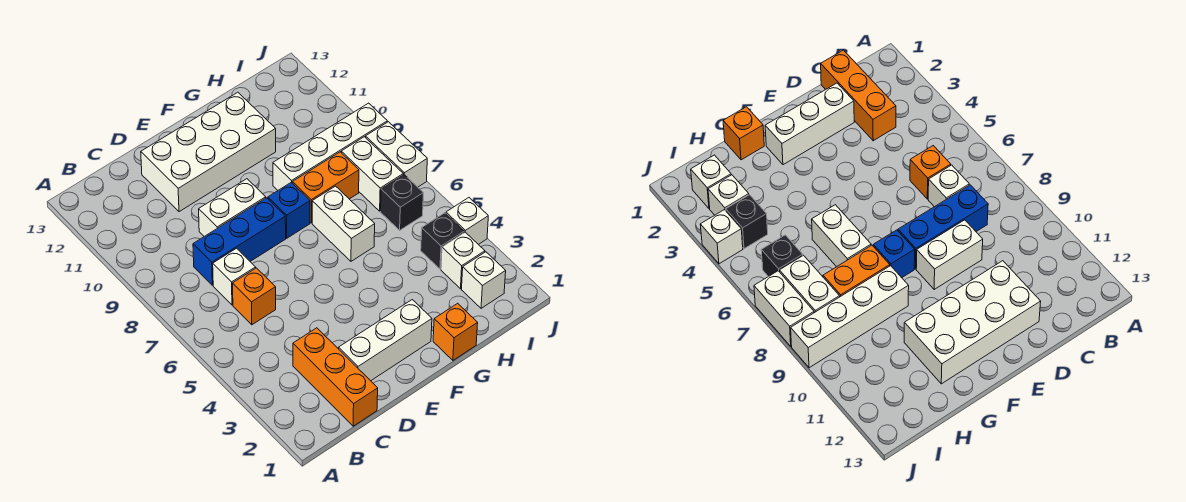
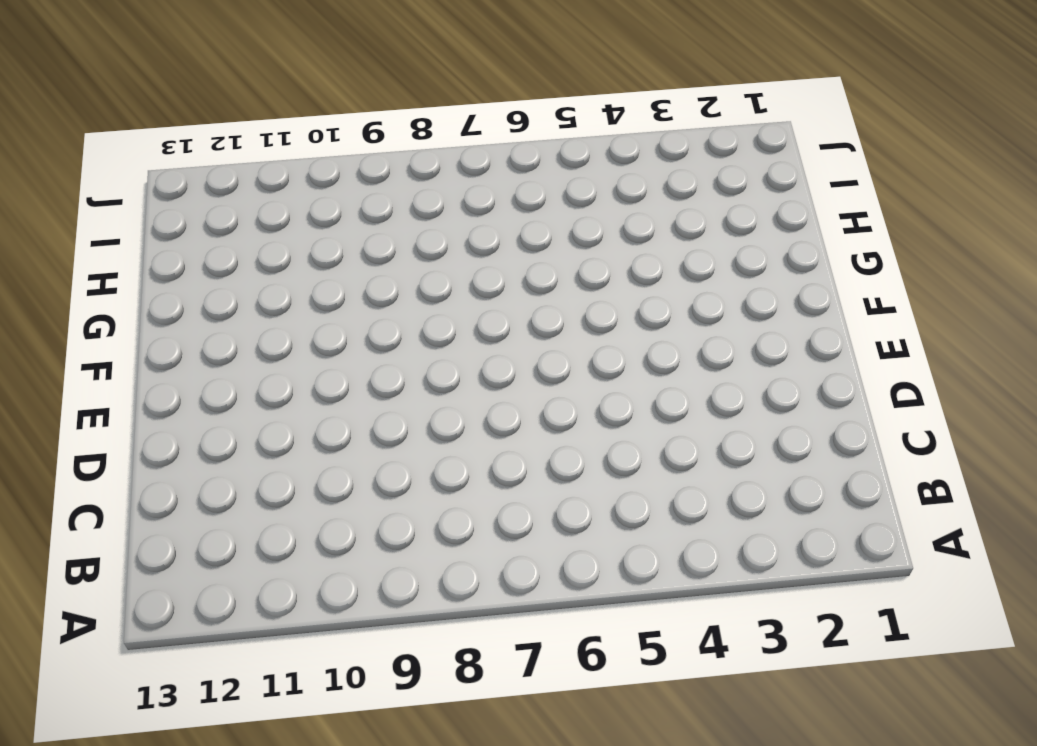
none -> orange 1x3 brick [293,328,378,426]
none -> orange 1x1 brick [233,268,276,325]
none -> white 1x1 brick [213,248,256,305]

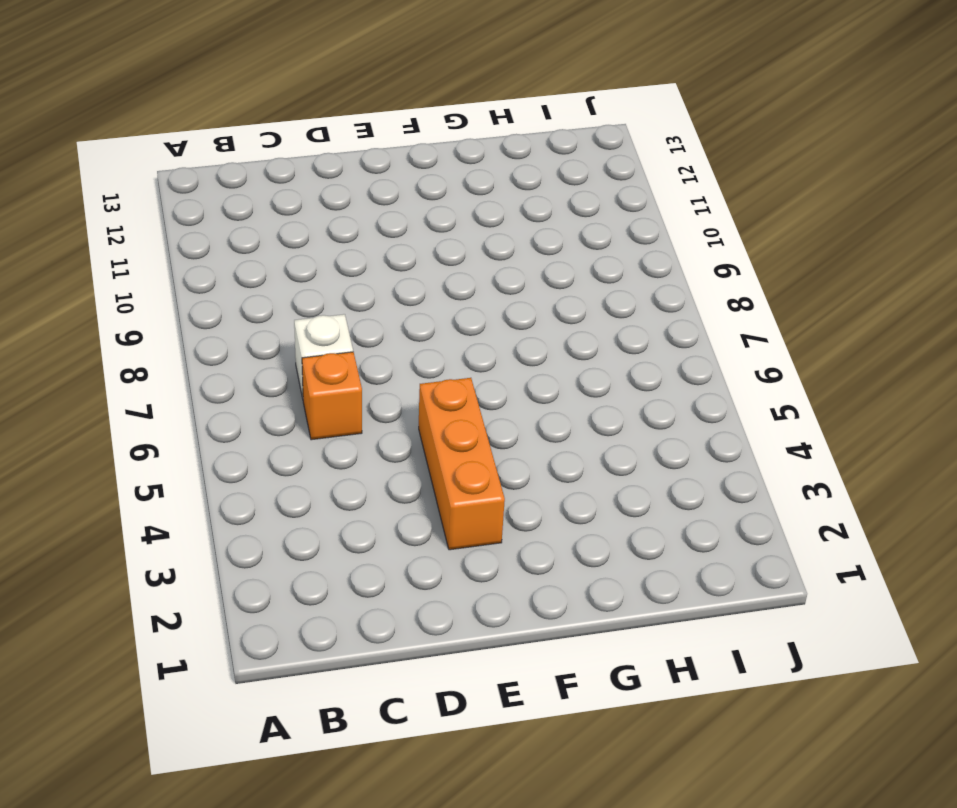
orange 1x3 brick [419,378,505,550] -> orange 1x3 brick moved to [293,328,378,426]
none -> blue 1x3 brick [193,198,286,285]
none -> white 1x3 brick [339,300,432,381]
none -> white 1x2 brick [199,179,266,236]

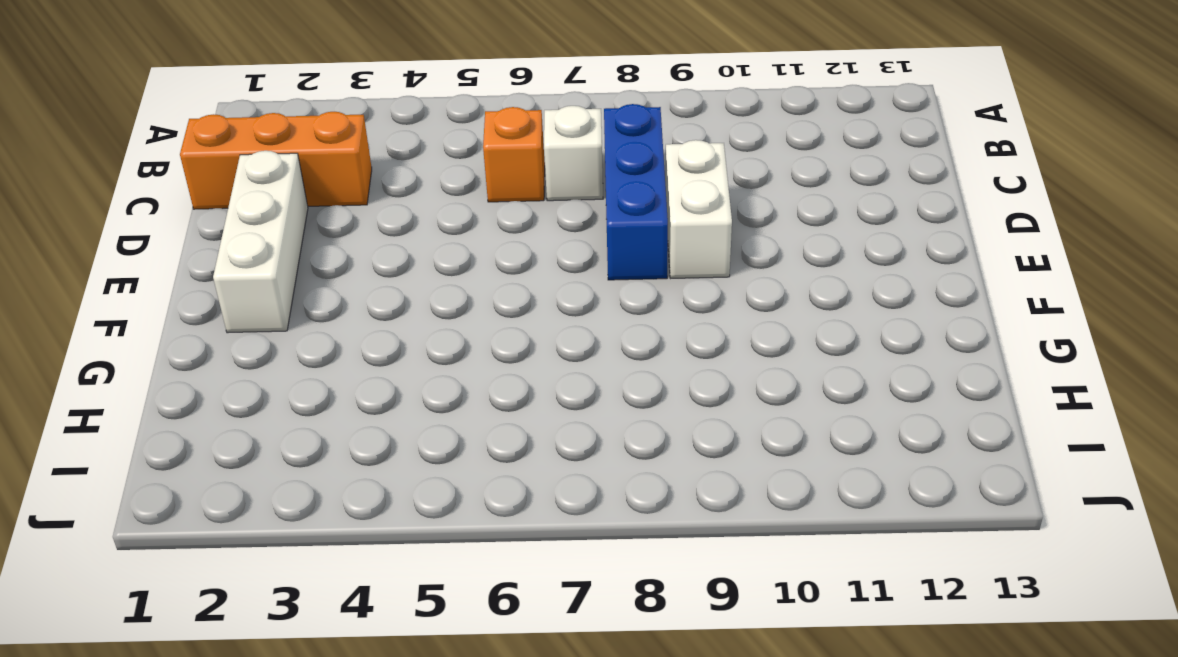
none -> white 2x4 brick [141,92,276,212]
none -> blue 1x1 brick [268,182,310,238]
none -> orange 1x1 brick [433,303,478,360]

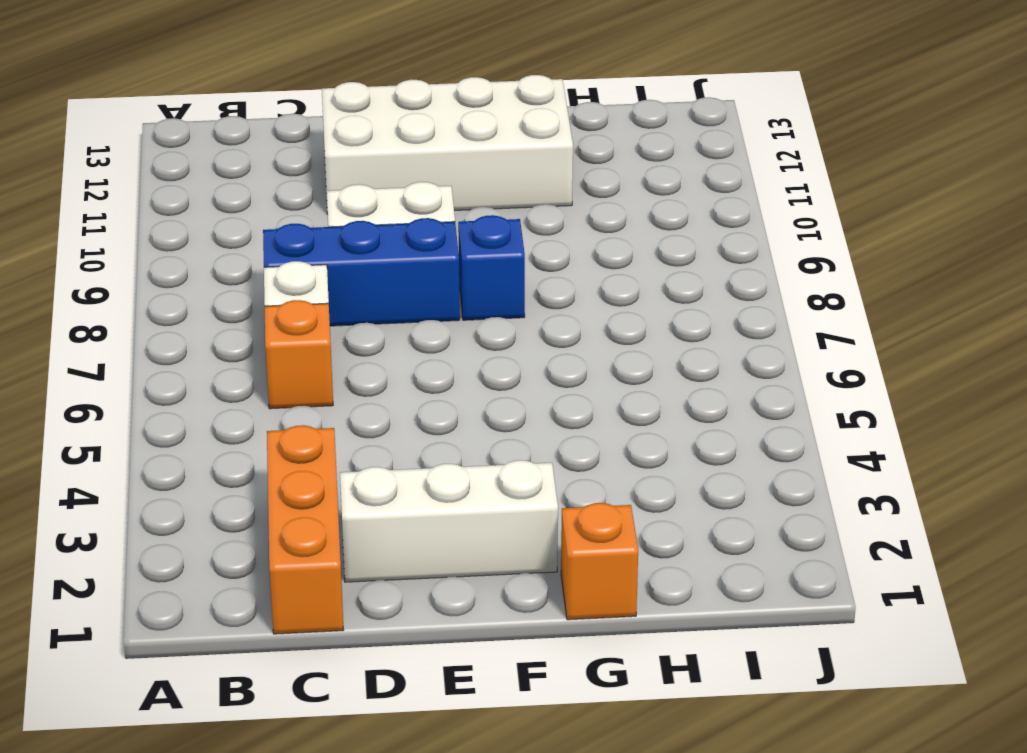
none -> white 1x2 brick [312,186,375,261]
none -> orange 1x2 brick [292,152,359,223]
none -> white 1x4 brick [273,103,387,190]

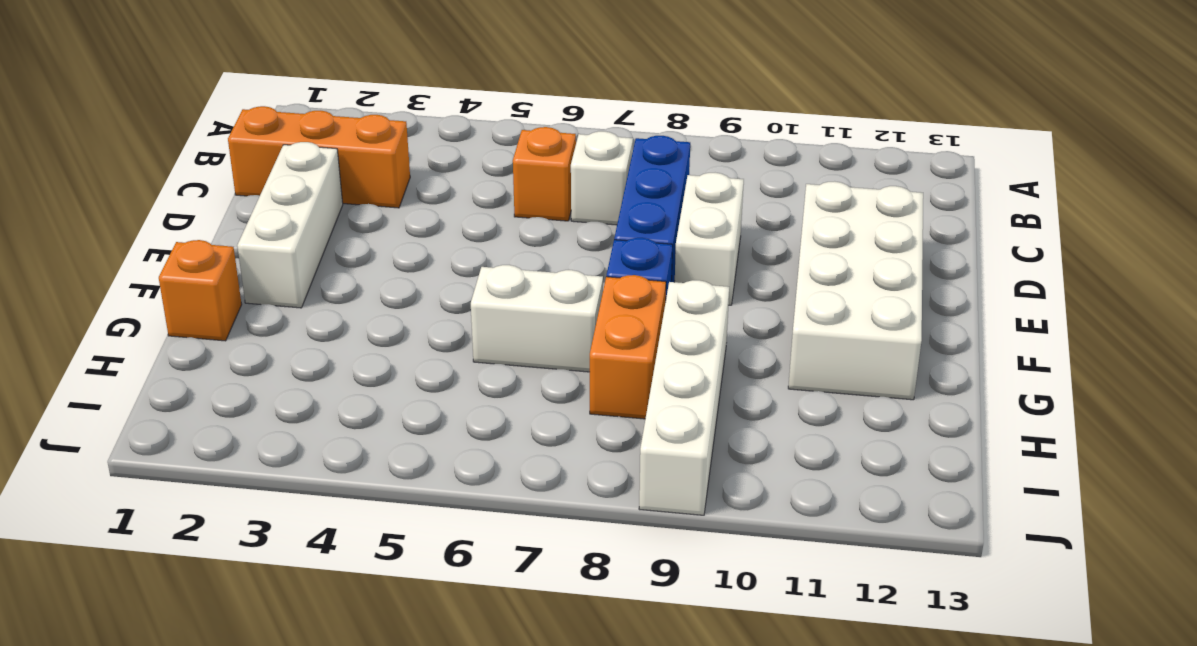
none -> white 1x1 brick [462,252,506,308]
none -> white 1x1 brick [441,232,485,289]
none -> black 1x1 brick [421,213,464,269]

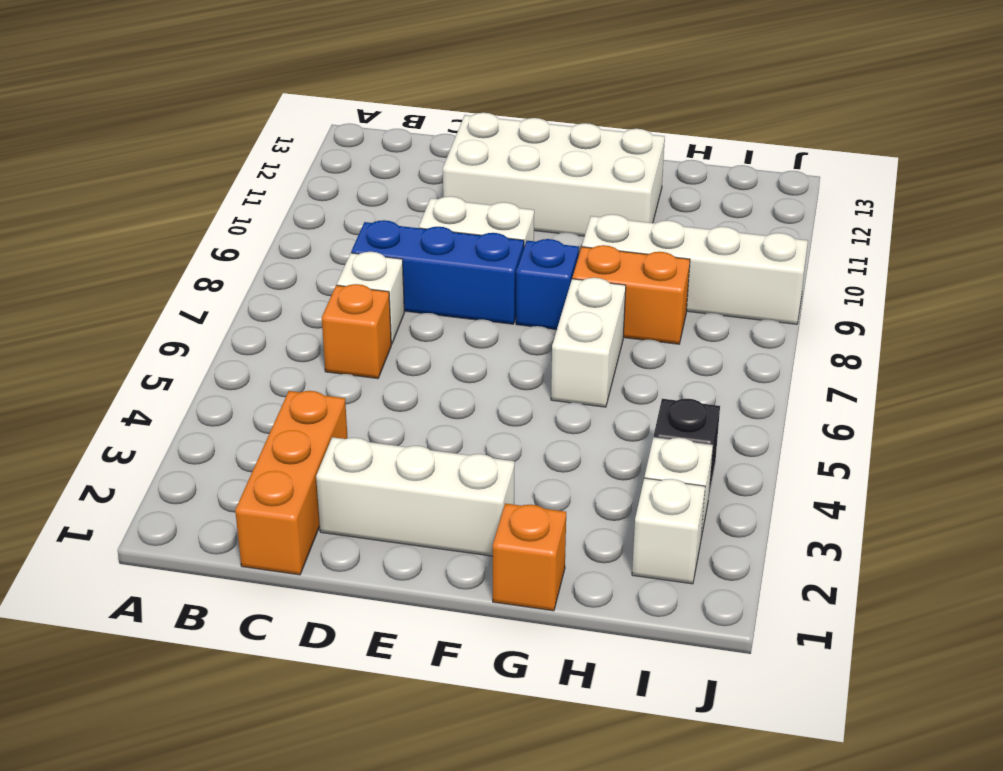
none -> black 1x1 brick [381,175,423,230]
none -> white 1x2 brick [341,137,403,211]
none -> white 1x1 brick [446,198,488,245]

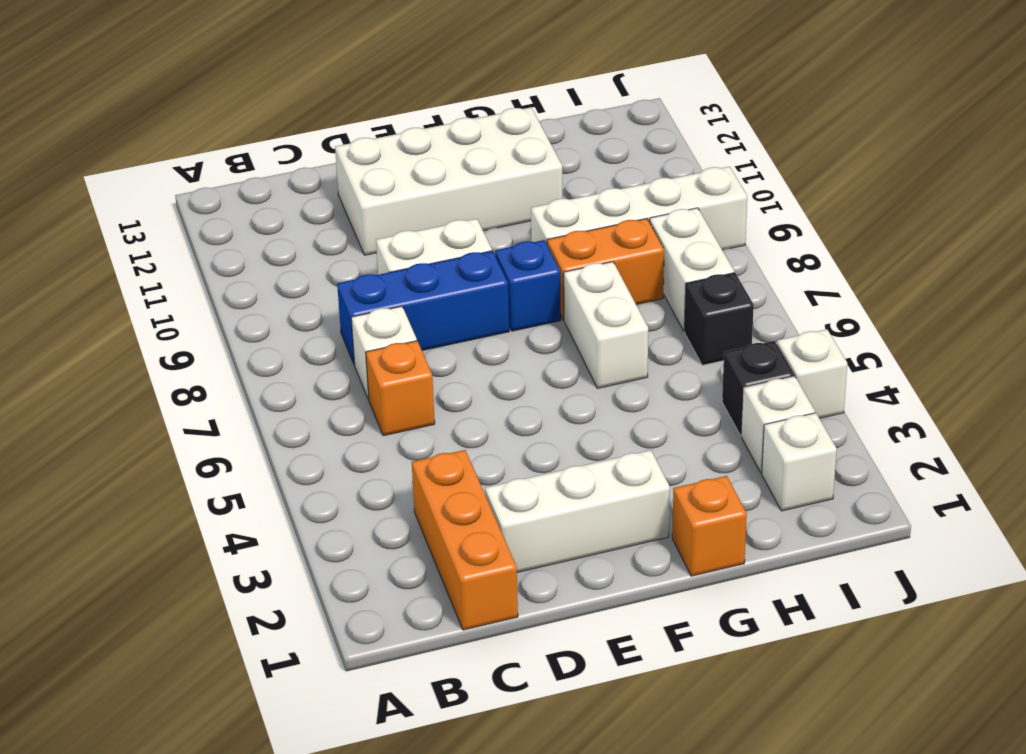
none -> white 1x2 brick [365,122,427,187]

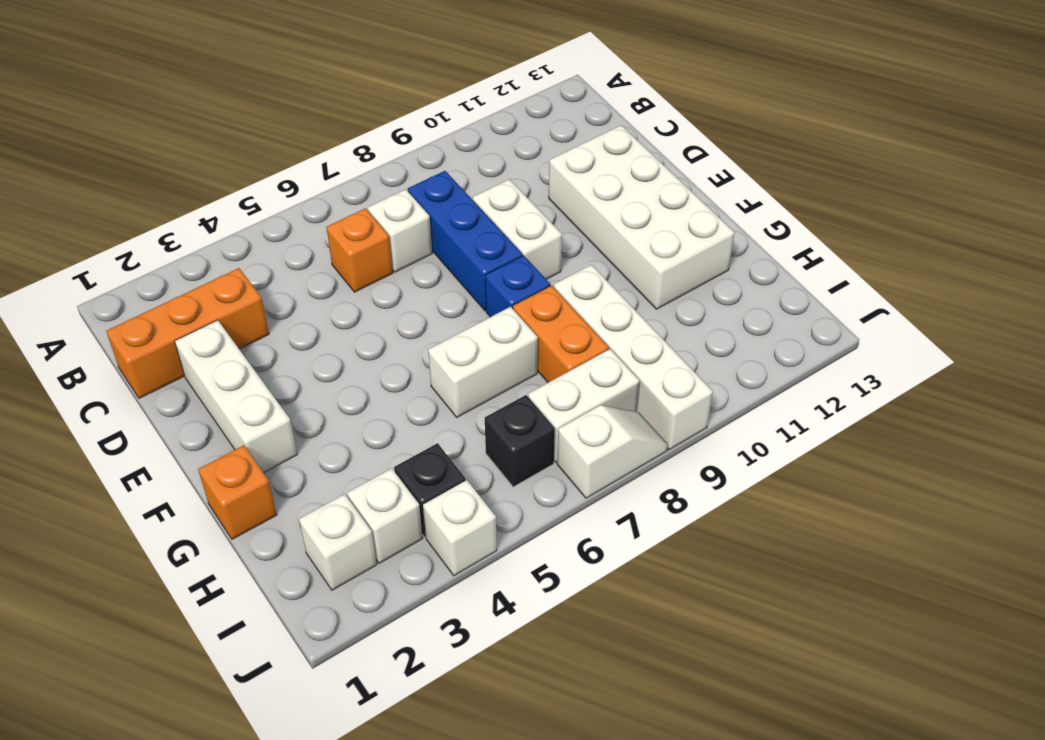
white 1x2 slope [557,405,668,498] -> white 1x2 brick [365,122,427,187]

